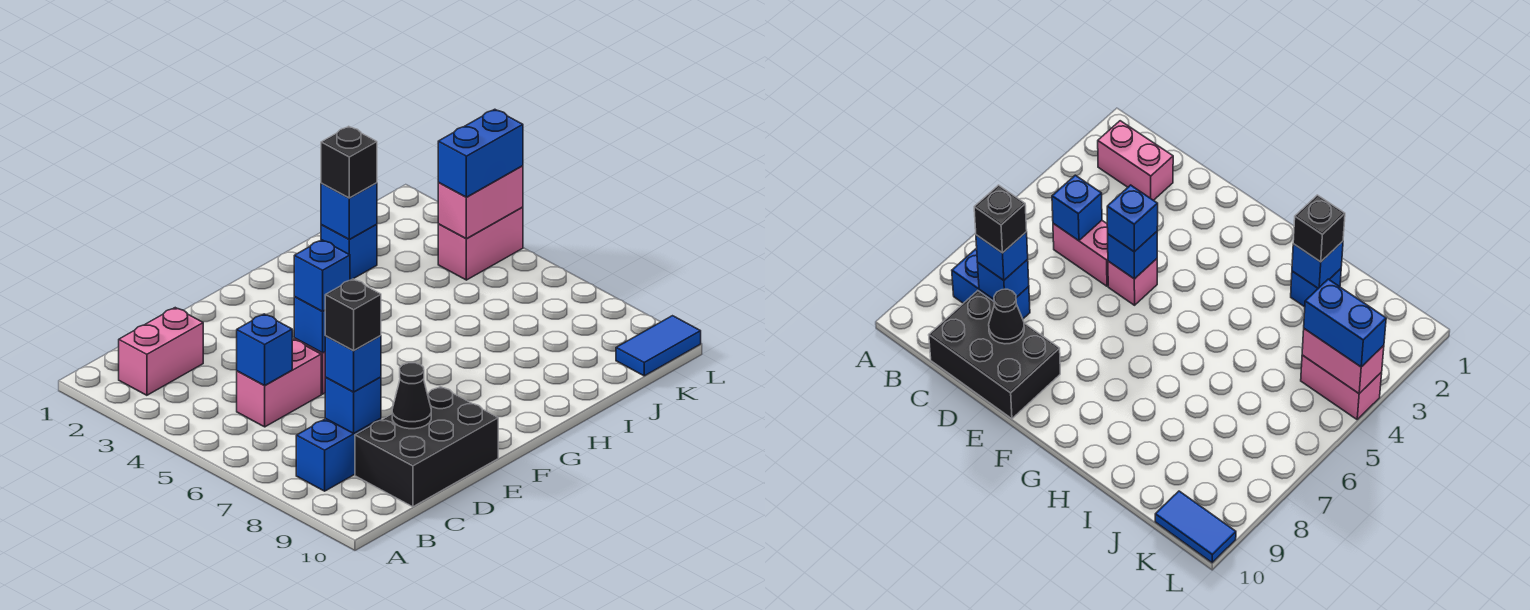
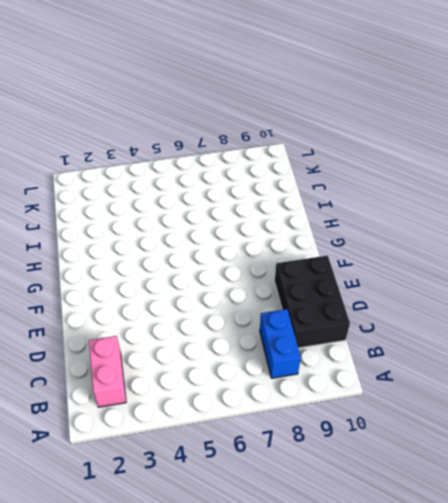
none -> pink 1x2 brick [237,339,321,427]
none -> pink 1x1 brick [1108,259,1157,305]
none -> blue 1x1 brick [321,224,377,280]

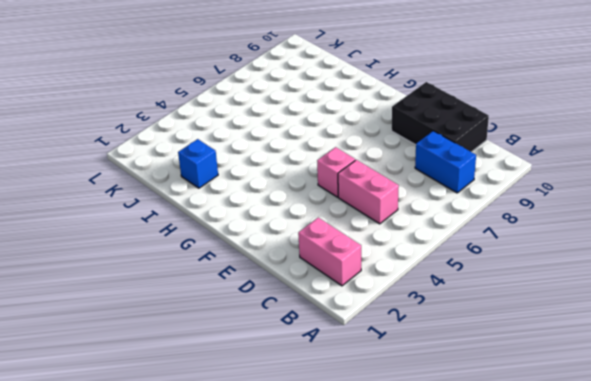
none -> pink 1x2 brick [438,207,523,280]
none -> blue 1x2 tile [616,316,701,376]
none -> blue 1x1 brick [237,314,292,386]

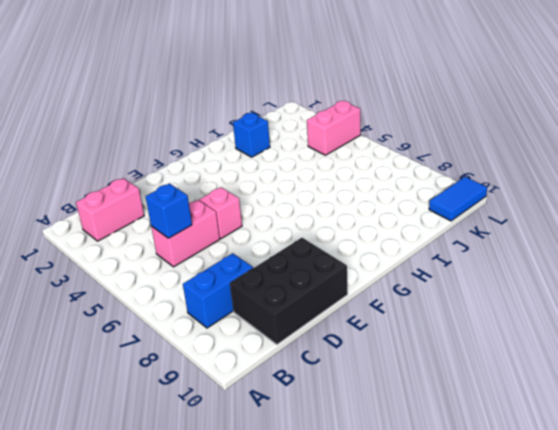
none -> blue 1x1 brick [325,377,381,433]
none -> black 1x1 cone [392,363,431,429]
none -> blue 1x1 brick [294,297,325,353]

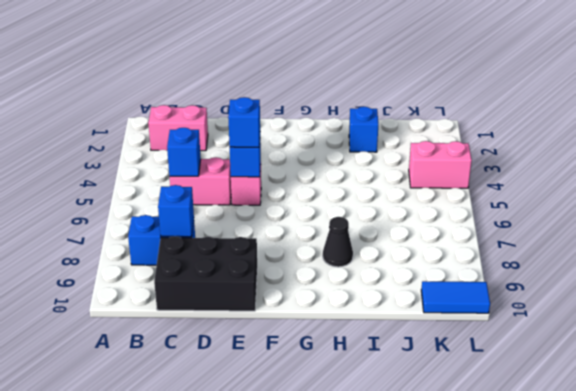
black 1x1 cone [323,217,353,267] -> black 1x1 cone moved to [392,363,431,429]
none -> blue 1x1 brick [321,183,377,239]
none -> pink 1x2 brick [438,166,523,239]
none -> blue 1x1 brick [325,336,381,392]

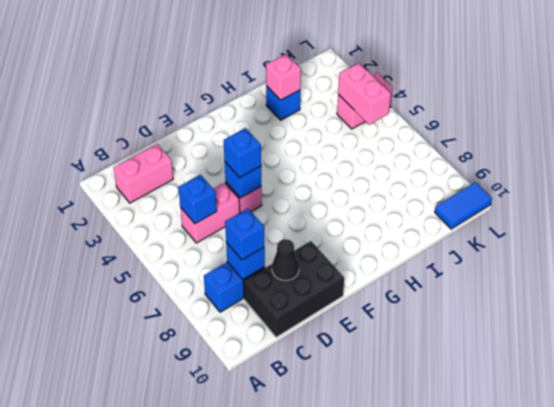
pink 1x1 brick [266,54,301,100] -> blue 1x1 brick [321,183,377,239]
pink 1x2 brick [338,63,391,125] -> pink 1x2 brick turned to [438,166,523,239]
none -> black 1x1 brick [321,126,377,198]
none -> blue 1x2 brick [438,109,523,197]
none -> black 1x1 brick [325,279,381,351]

